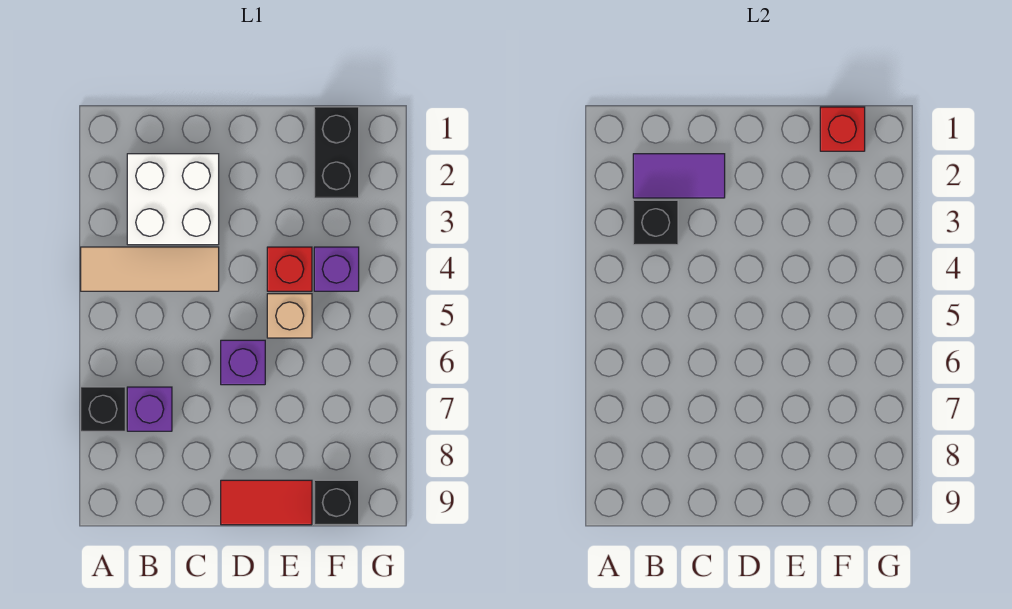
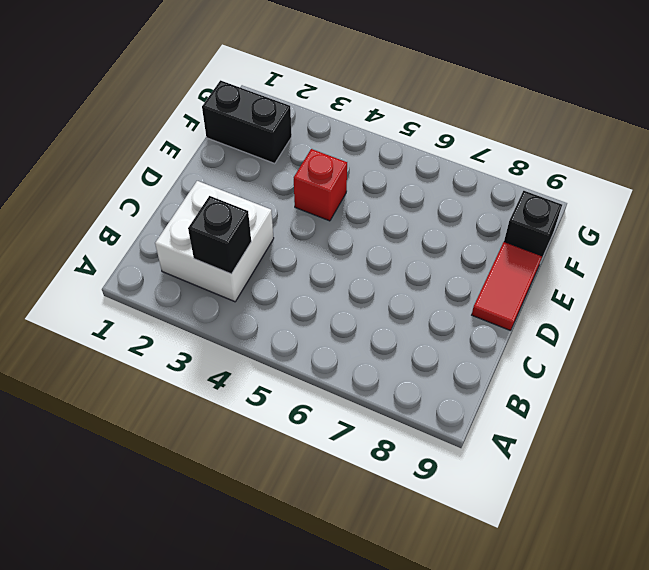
none -> tan 1x3 tile [81,247,219,291]
none -> black 1x1 brick [81,387,125,431]
none -> purple 1x1 brick [127,387,172,431]

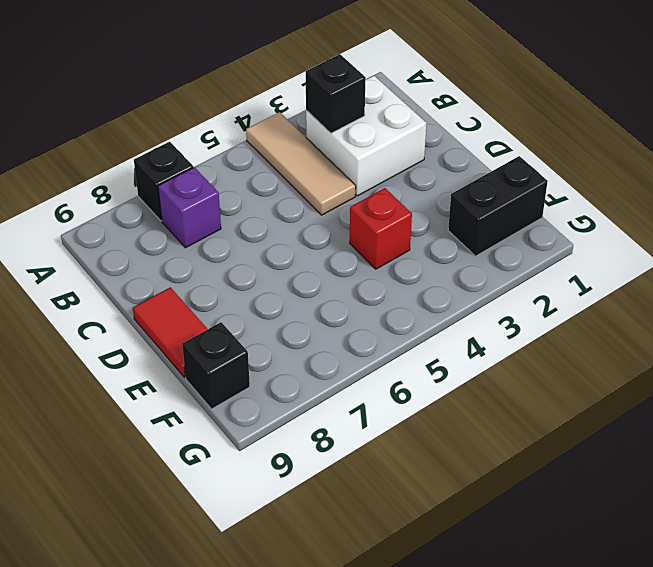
none -> purple 1x1 brick [221,340,265,385]
none -> tan 1x1 brick [267,294,312,338]
none -> purple 1x1 brick [314,247,359,291]

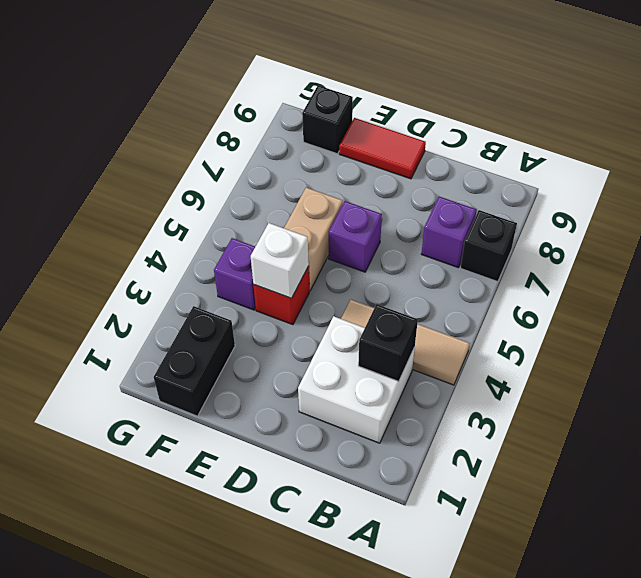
white 1x1 brick [251,223,309,298] -> none
tan 1x2 brick [284,188,343,291] -> tan 1x1 brick [267,294,312,338]
none -> purple 1x2 tile [633,154,725,198]
none -> red 1x1 brick [820,107,865,151]

